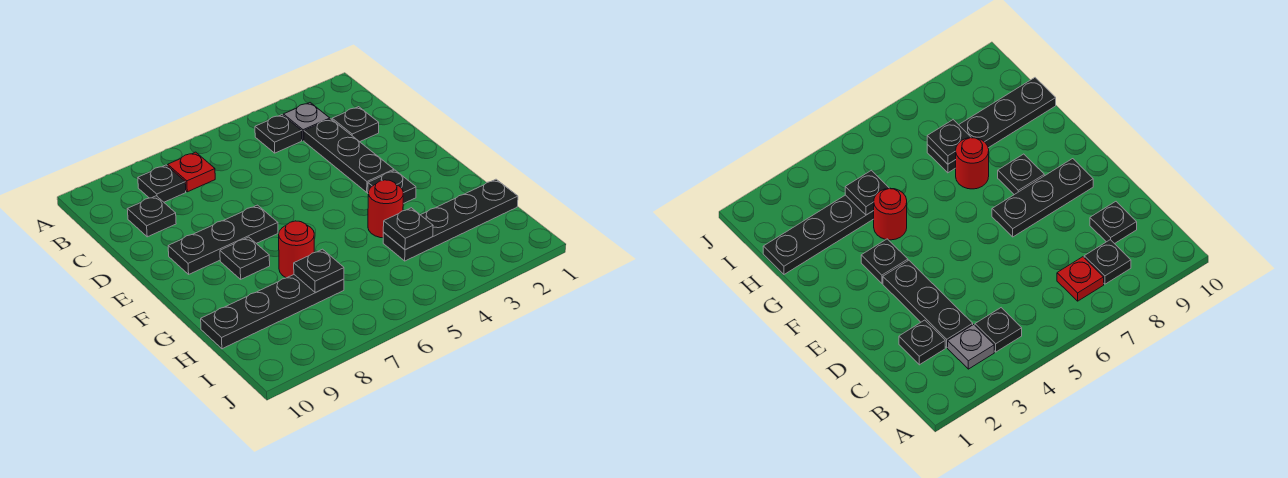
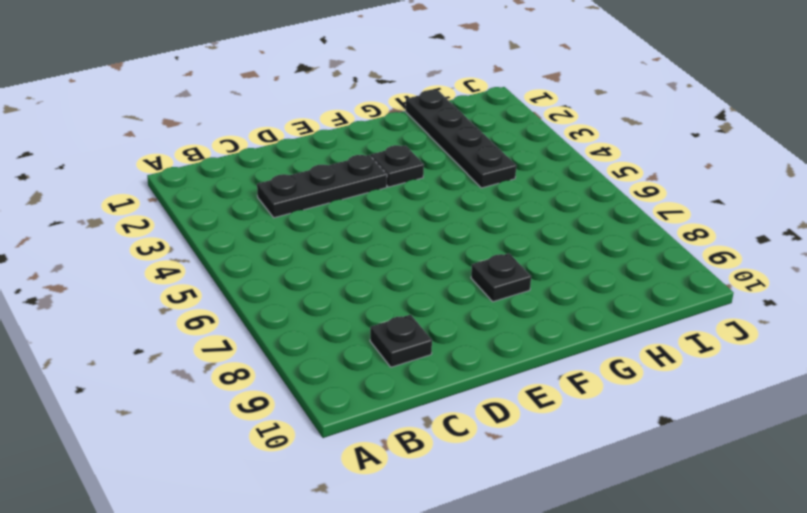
none -> grey 1x1 plate [283,103,330,141]
none -> black 1x1 plate [255,115,302,153]
none -> red 1x1 plate [168,152,215,192]

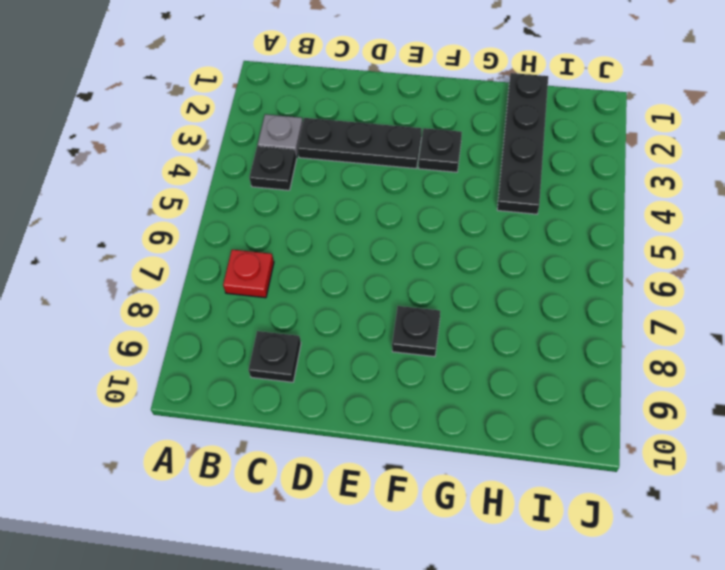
none -> black 1x1 plate [138,165,186,202]
none -> black 1x1 plate [332,107,379,142]
none -> black 1x3 plate [168,205,278,274]

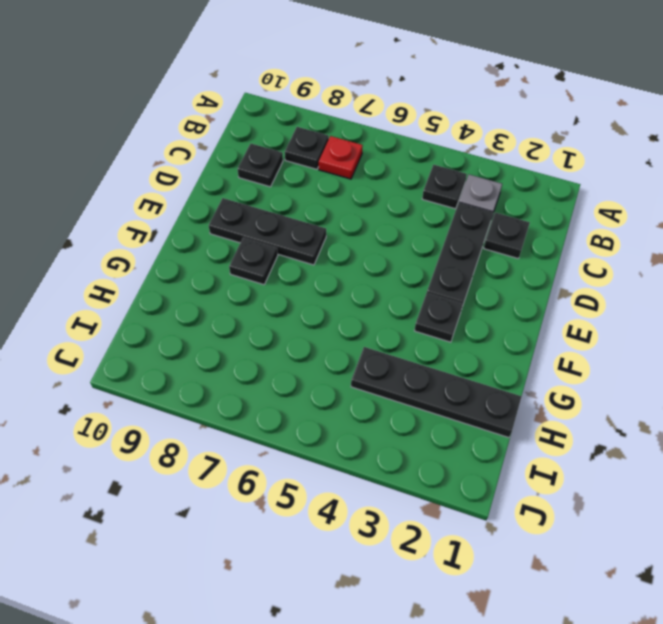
none -> red 1x1 round brick [368,180,403,238]
none -> red 1x1 round brick [279,221,314,278]
none -> black 1x4 plate [201,275,344,349]

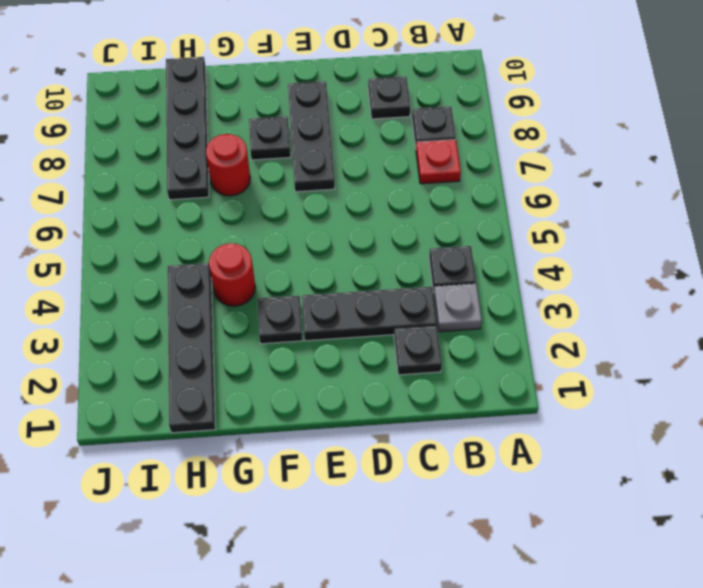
none -> black 1x1 plate [383,208,433,250]
none -> black 1x1 plate [294,249,344,292]

